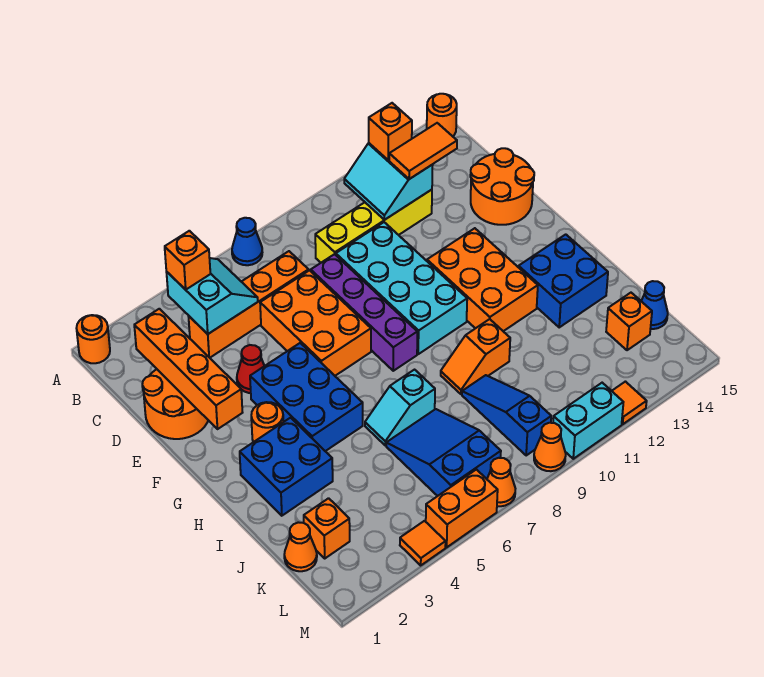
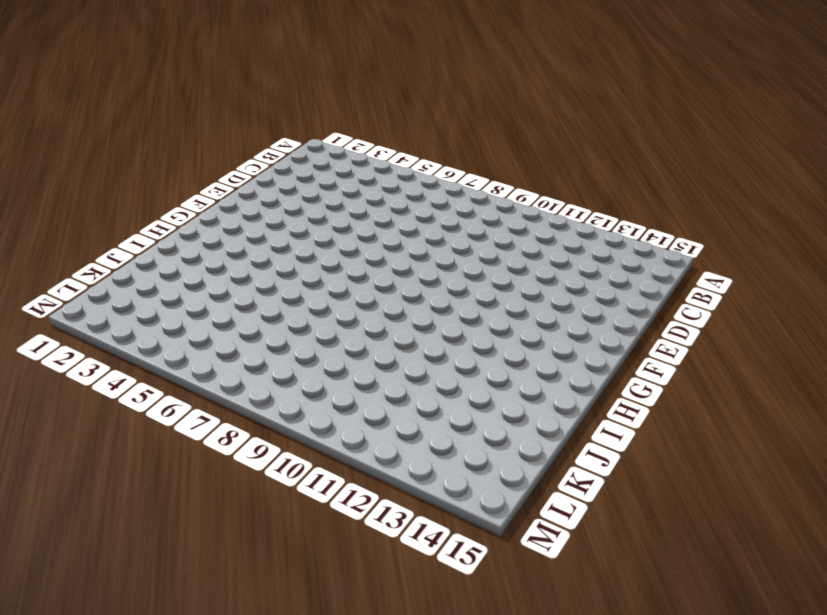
none -> orange 1x1 round brick [76,315,110,363]
none -> blue 1x1 cone [232,218,262,265]
none -> orange 1x1 round brick [427,94,457,136]
none -> orange 1x4 brick [188,251,309,358]

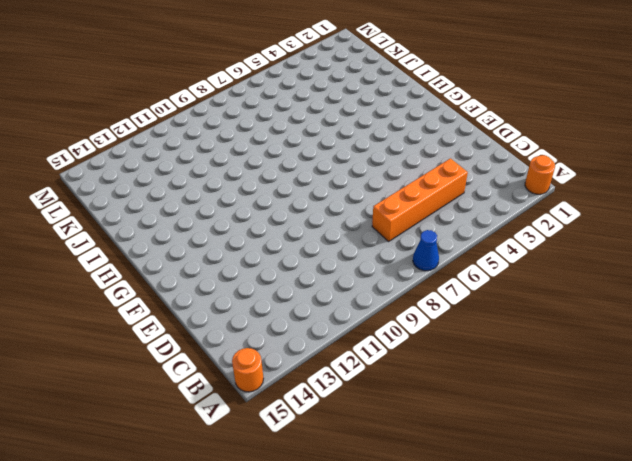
none -> yellow 1x4 brick [315,190,432,263]
none -> orange 2x2 round brick [142,369,208,439]
none -> orange 2x3 brick [260,271,371,376]
none -> purple 1x4 brick [311,254,417,371]

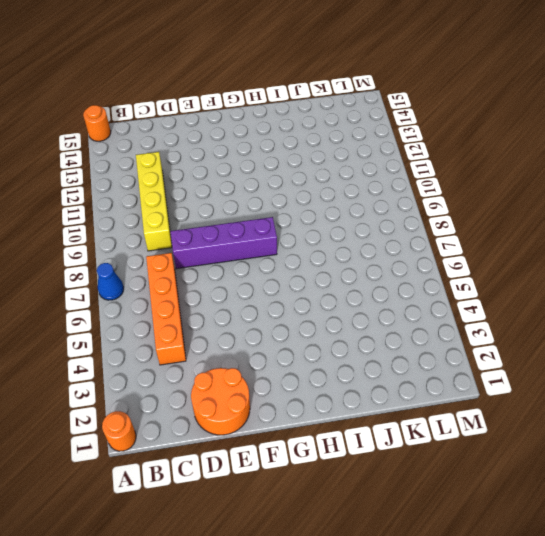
none -> orange 2x3 brick [260,271,371,376]
none -> cyan 2x4 brick [336,222,467,354]
none -> orange 2x2 round brick [470,148,534,225]
none -> red 1x1 cone [237,345,264,393]

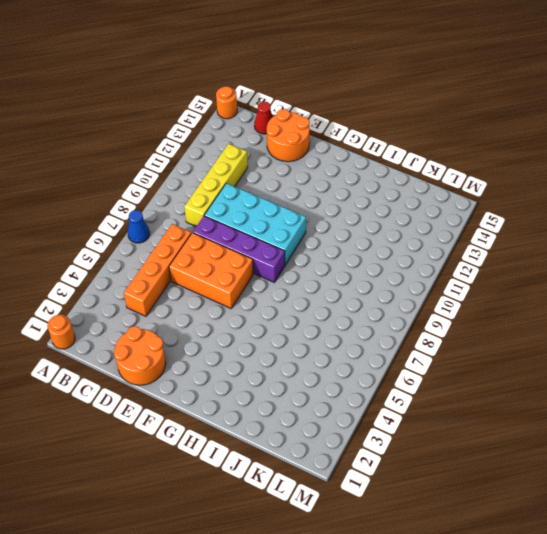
red 1x1 cone [254,101,273,134] -> red 1x1 cone moved to [237,345,264,393]
none -> blue 2x3 brick [250,343,363,451]
none -> orange 2x3 brick [427,228,538,331]
none -> orange 1x1 round brick [251,402,283,442]
none -> blue 2x2 brick [240,418,333,516]

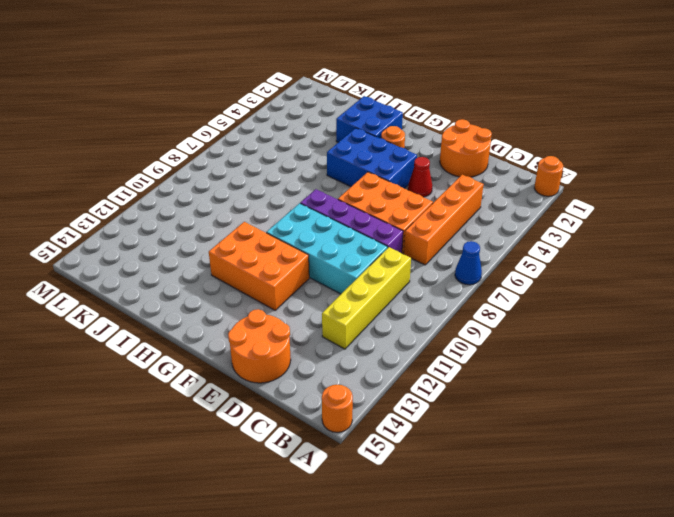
none -> blue 2x2 brick [518,234,608,327]
none -> cyan 1x2 slope [365,370,435,445]
none -> orange 1x2 slope [441,319,510,394]
none -> blue 2x3 slope [386,409,501,496]

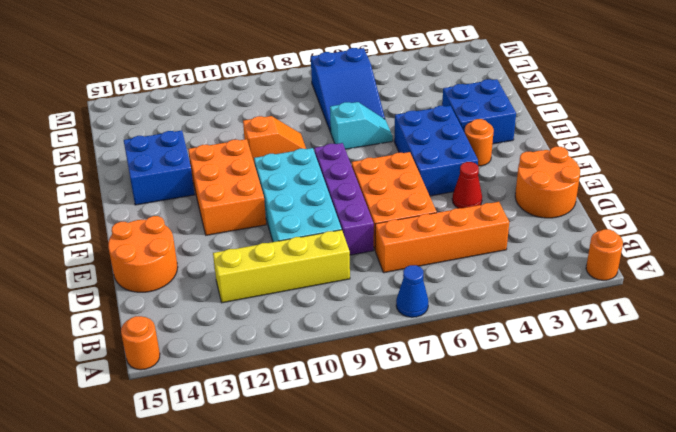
none -> blue 1x3 slope [462,375,551,455]
none -> orange 1x1 cone [284,522,317,571]
none -> orange 1x1 brick [304,498,350,558]
none -> orange 1x1 brick [606,293,652,350]

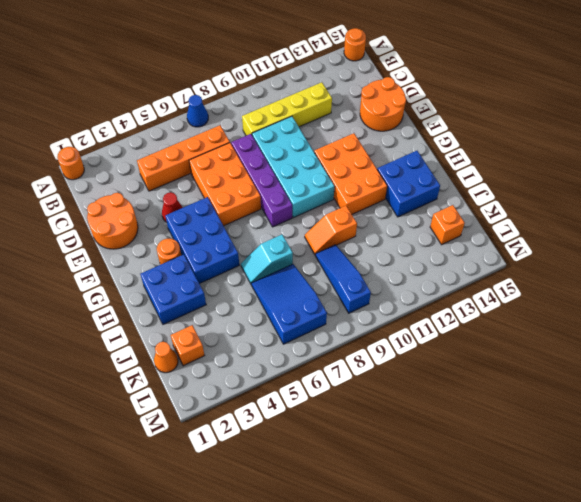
none -> blue 1x1 cone [641,281,668,329]
none -> orange 1x1 tile [400,521,446,565]
none -> orange 1x2 brick [426,470,498,547]
none -> orange 1x1 cone [487,458,515,506]

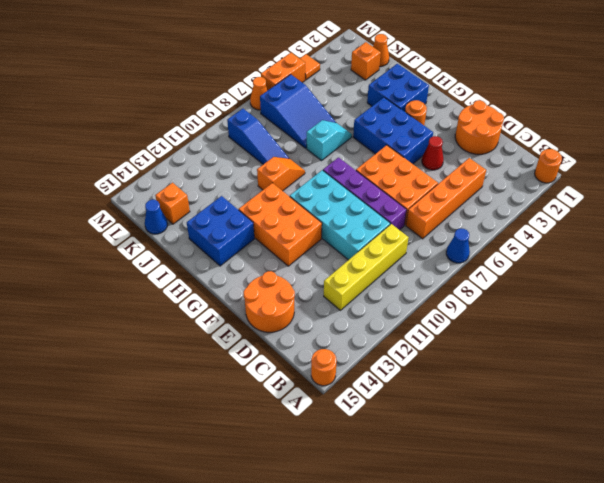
none -> orange 1x1 cone [534,423,566,471]
none -> cyan 1x2 brick [553,383,623,459]
none -> orange 1x1 tile [612,382,647,424]
none -> cyan 2x2 slope [166,258,258,334]

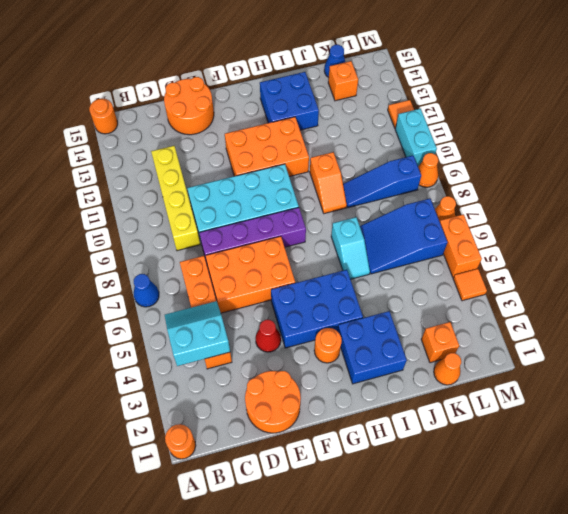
none -> cyan 2x2 slope [344,143,433,220]
none -> orange 1x4 brick [134,309,243,429]
none -> orange 1x1 brick [165,231,210,290]
none -> orange 1x1 brick [369,103,412,160]

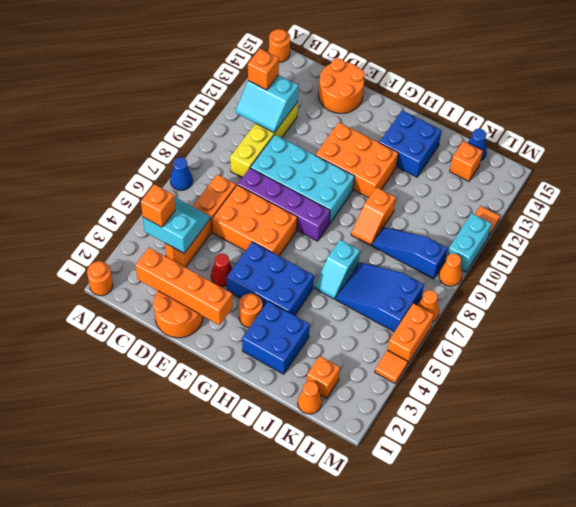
none -> orange 1x2 tile [389,123,457,179]

